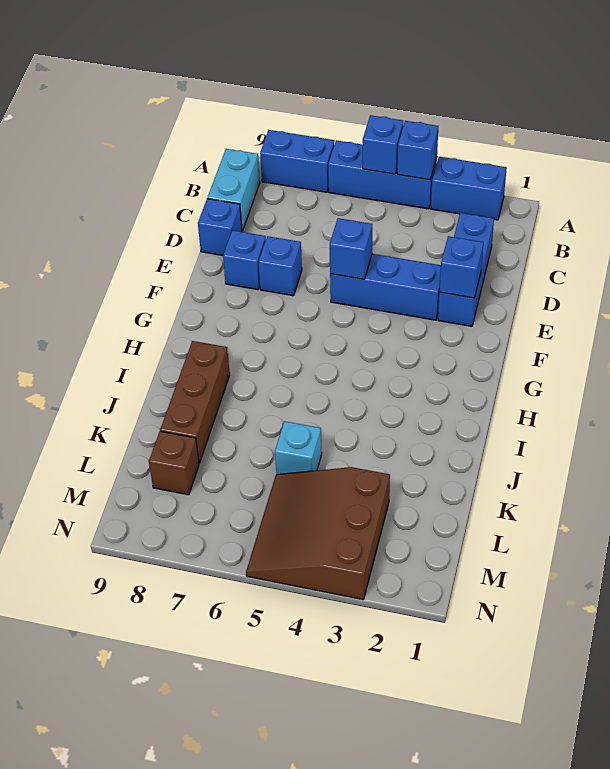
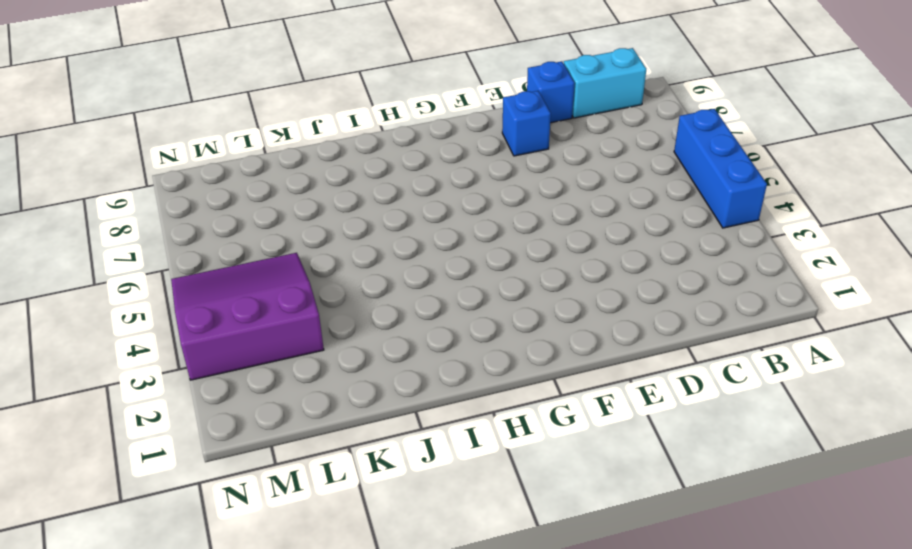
purple 3x3 slope [171,253,324,380] -> brown 3x3 slope [246,467,390,600]
none -> blue 1x2 brick [431,157,507,220]
none -> blue 1x2 brick [260,130,334,192]
none -> blue 1x3 brick [438,213,494,326]

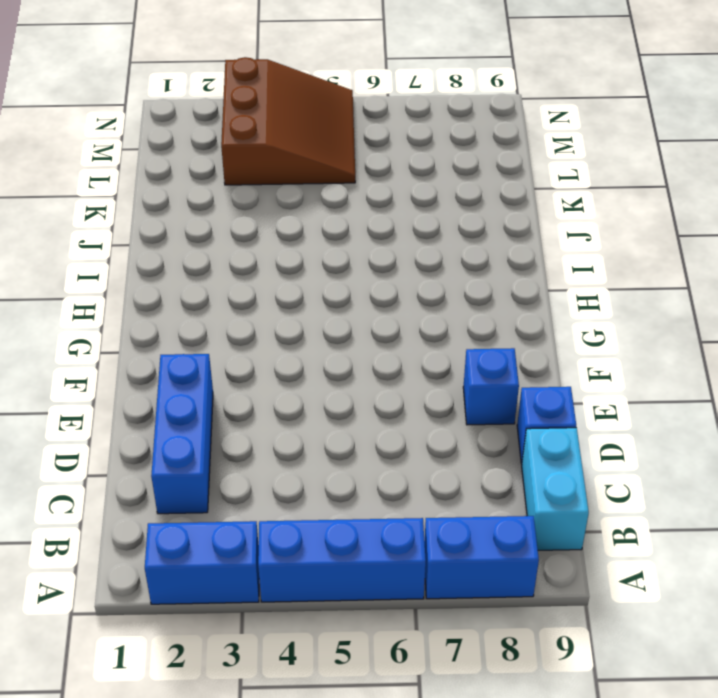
none -> blue 1x3 brick [330,254,441,320]
none -> blue 1x1 brick [259,236,302,296]
none -> brown 1x3 brick [160,341,230,463]

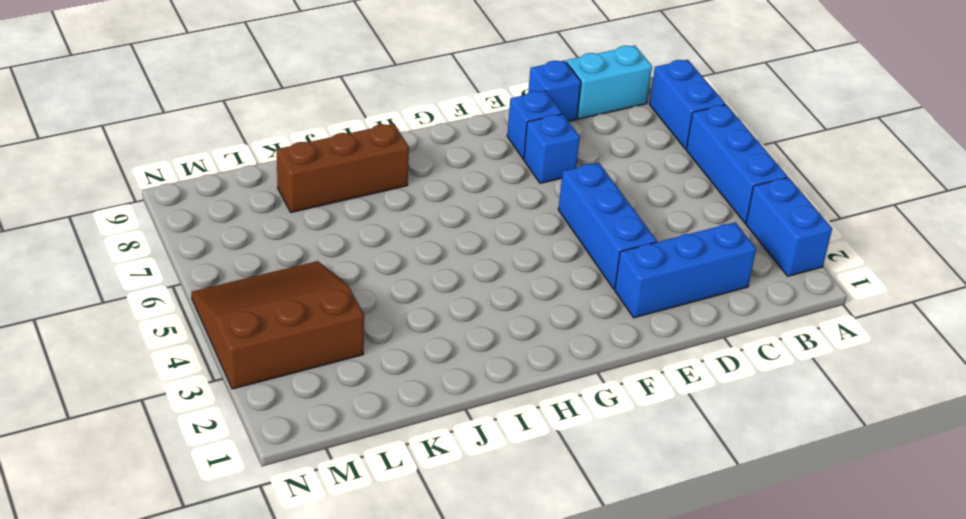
none -> cyan 1x1 brick [275,421,322,475]
none -> brown 1x1 brick [149,431,199,495]
none -> blue 1x1 brick [397,121,438,180]

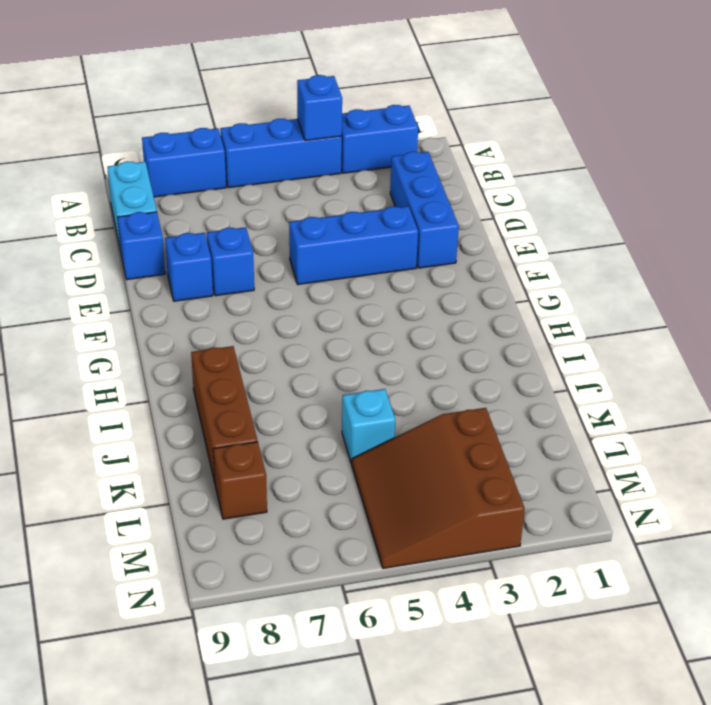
none -> blue 1x1 brick [363,115,403,174]
none -> blue 1x1 brick [439,236,483,298]
none -> blue 1x1 brick [330,218,372,279]

